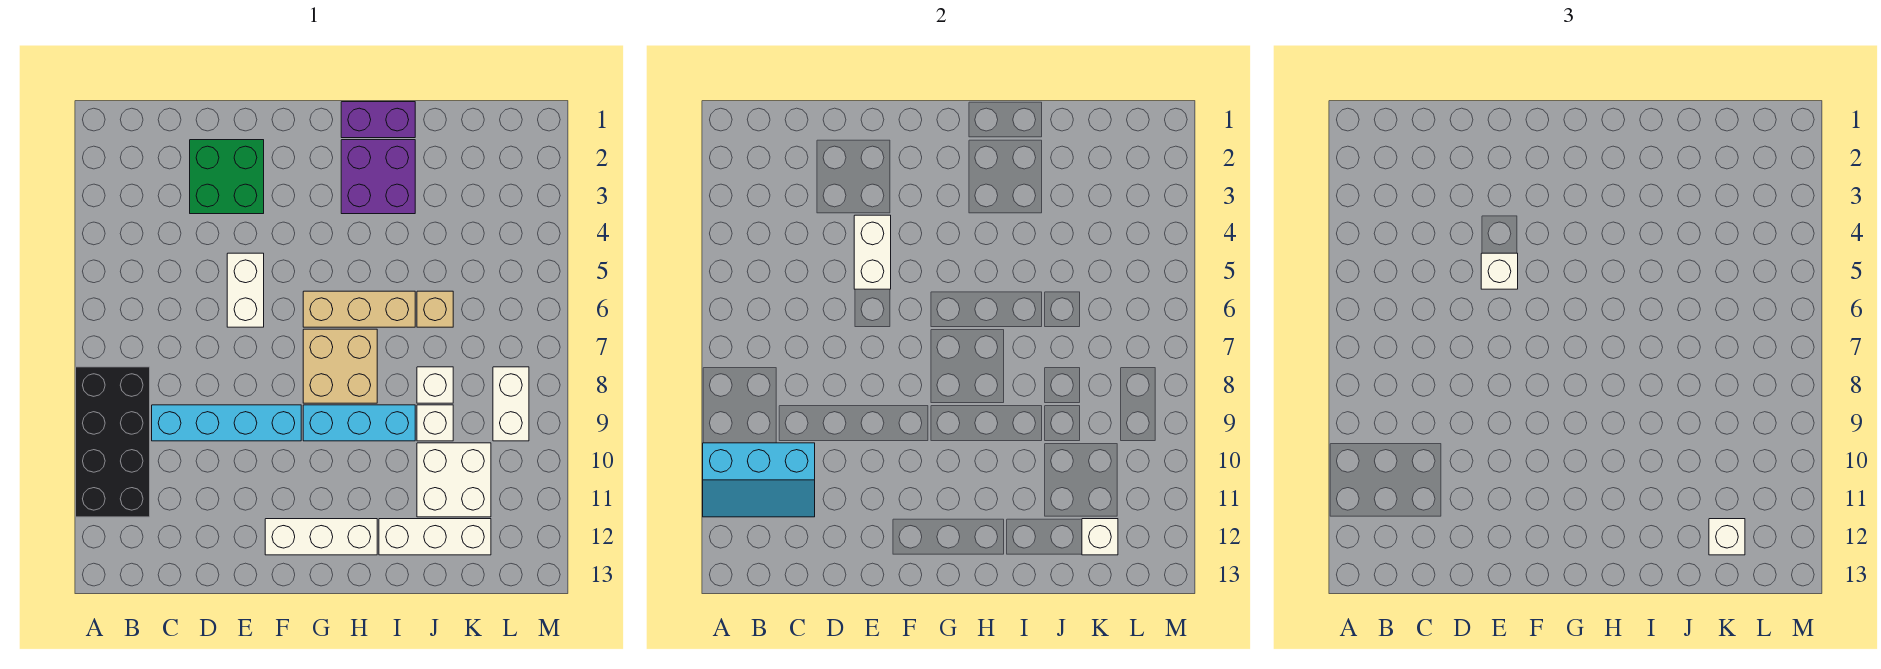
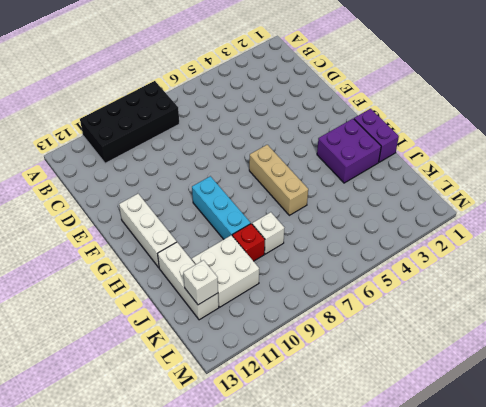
red 1x1 brick [232,224,265,261] -> white 1x1 brick [417,405,453,441]
none -> cyan 1x4 brick [152,405,301,441]
none -> green 2x2 brick [190,140,264,214]
none -> white 1x2 brick [227,253,264,327]

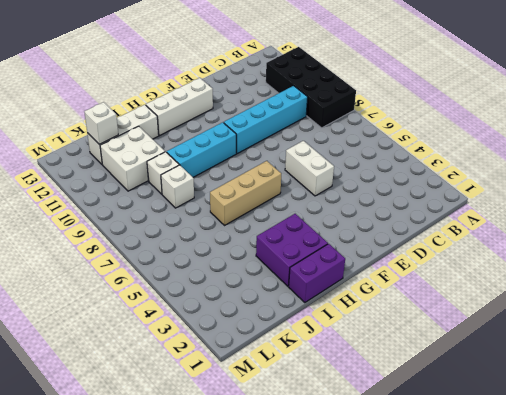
none -> green 2x2 brick [190,140,264,214]
none -> tan 2x2 brick [303,329,377,403]
none -> tan 1x1 brick [417,291,453,327]

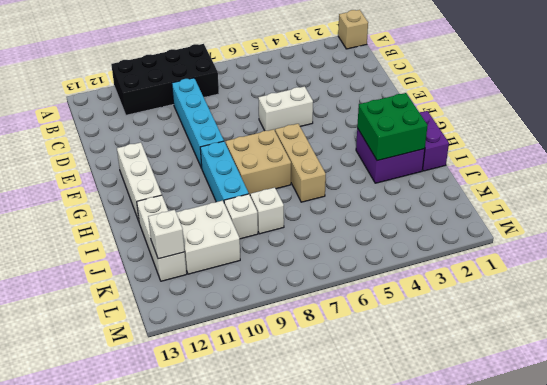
tan 1x1 brick [338,10,368,49] -> tan 1x1 brick moved to [417,291,453,327]
green 2x2 brick [357,93,428,161] -> green 2x2 brick moved to [190,140,264,214]
none -> white 1x2 brick [493,367,529,441]
none -> cyan 2x3 slope [703,443,815,517]
none -> white 1x2 brick [854,215,891,289]

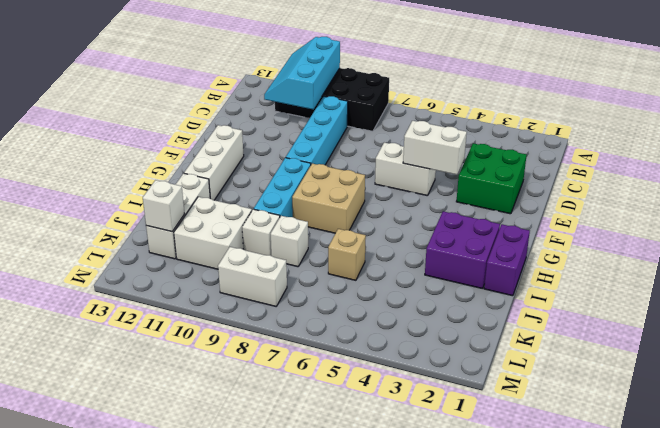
none -> tan 1x3 brick [303,291,415,327]
none -> white 1x1 brick [1481,253,1518,289]
none -> white 1x1 brick [1709,519,1745,555]

